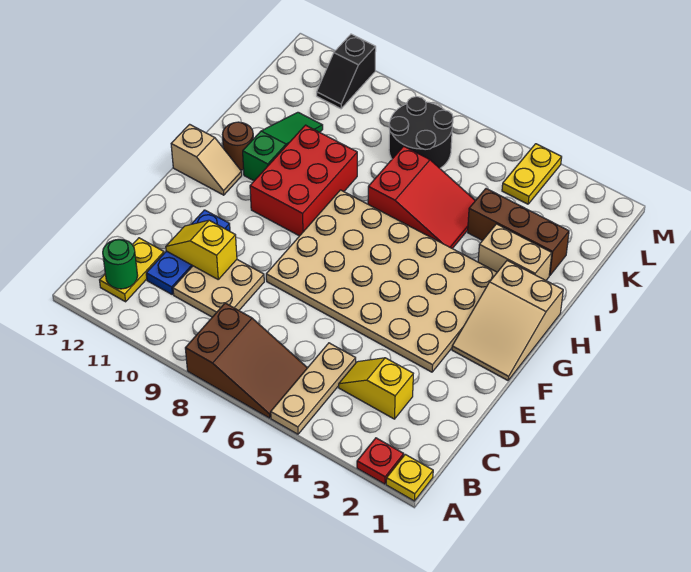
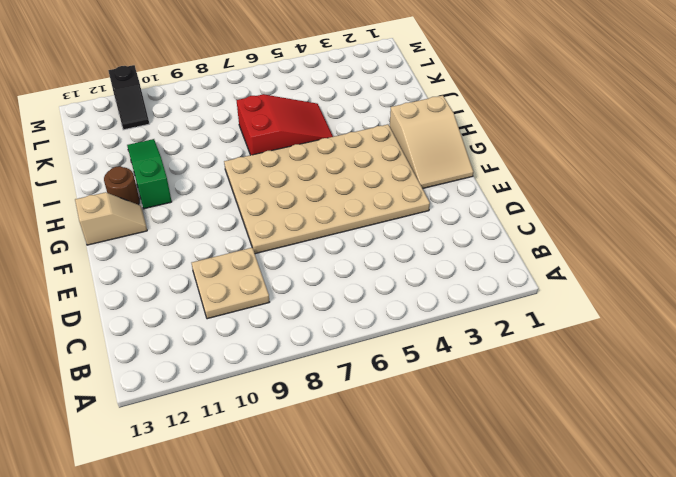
none -> yellow 1x1 plate [386,454,433,501]
none -> red 1x1 plate [357,438,404,484]
none -> tan 1x3 plate [271,343,356,434]

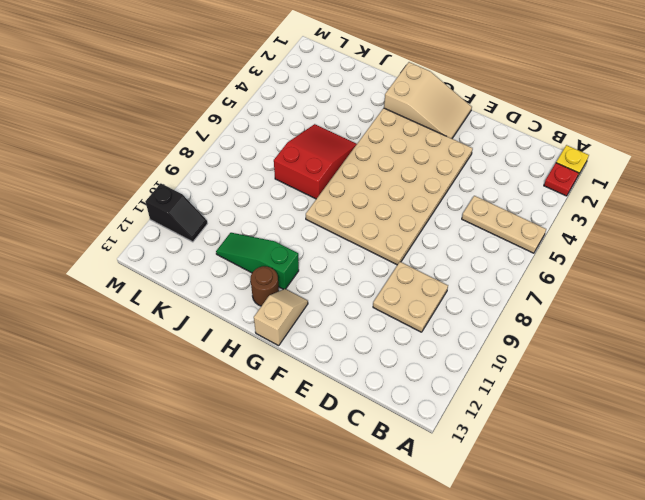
none -> brown 2x3 slope [185,303,307,418]
none -> yellow 1x2 plate [100,238,164,302]
none -> yellow 1x2 slope [339,358,413,419]

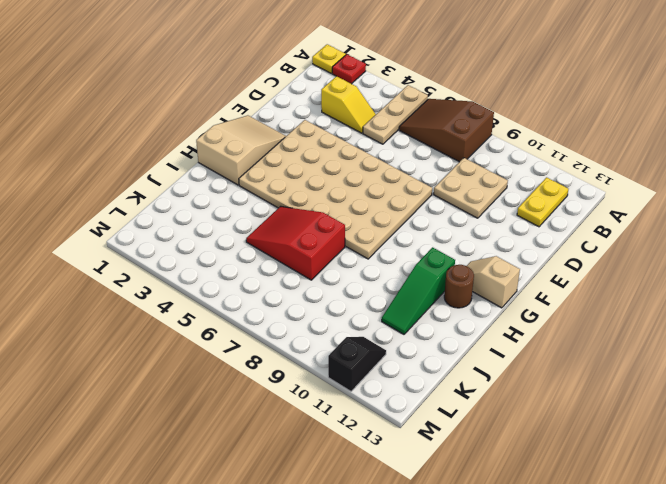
none -> blue 1x3 plate [146,210,230,294]
none -> red 2x3 brick [250,125,357,236]
none -> tan 1x2 brick [478,224,552,280]

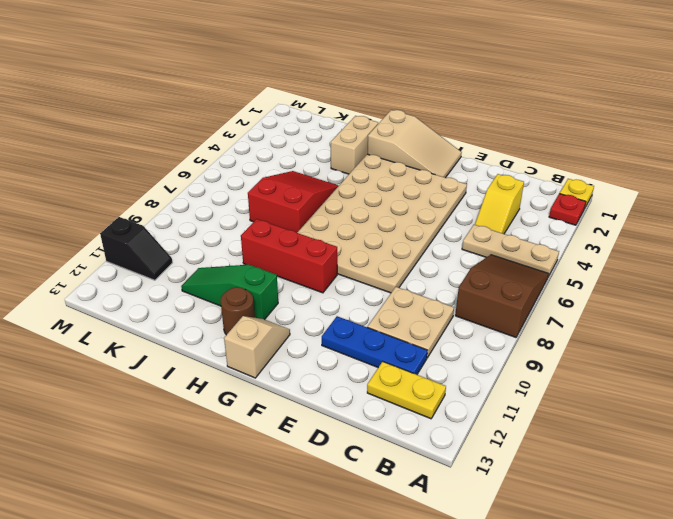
red 1x3 brick [241,219,337,293] -> red 2x3 brick [250,125,357,236]
none -> brown 1x3 brick [468,189,569,276]
none -> black 2x2 round brick [389,97,453,168]
none -> yellow 1x2 plate [502,144,562,204]

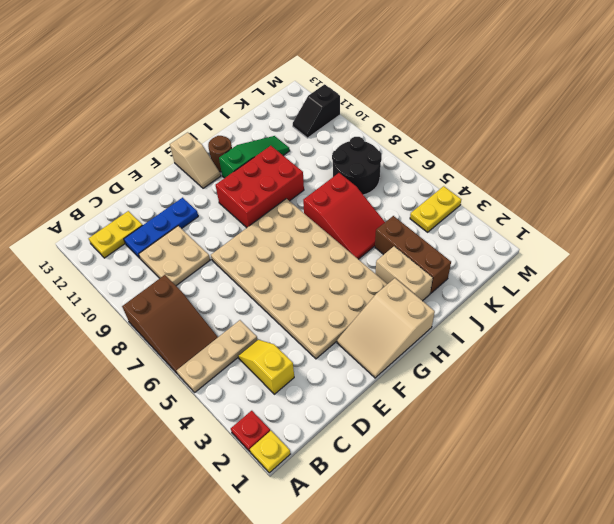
none -> green 1x1 round brick [103,239,138,289]
none -> yellow 1x2 slope [166,220,237,279]

